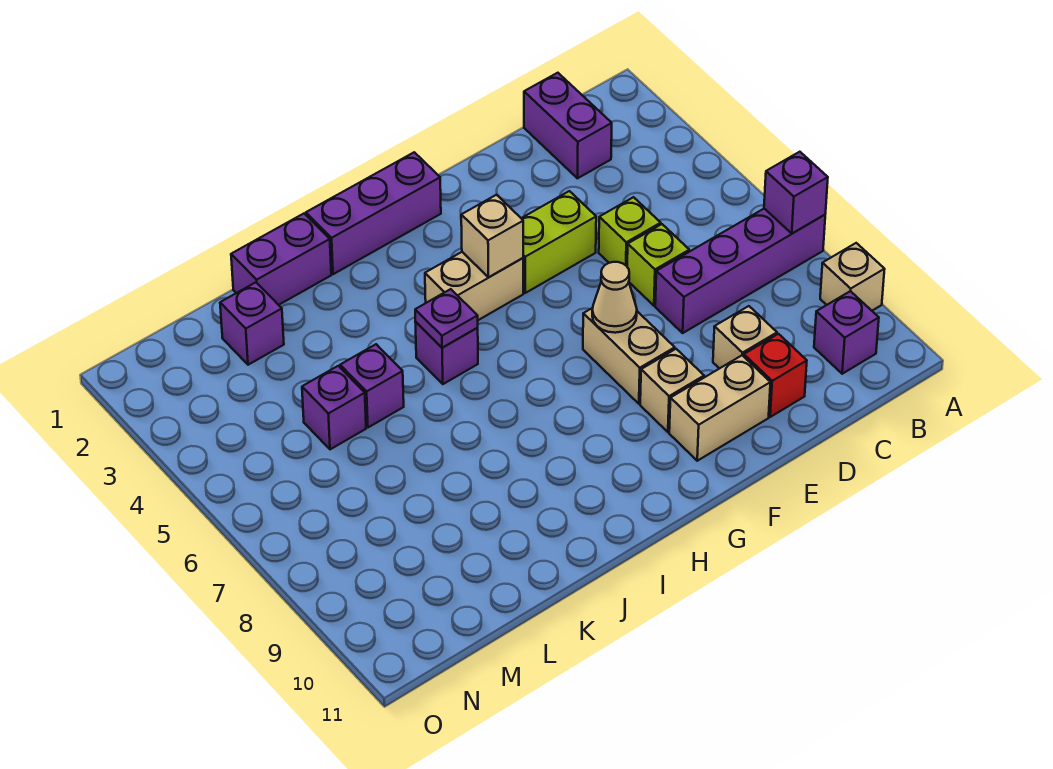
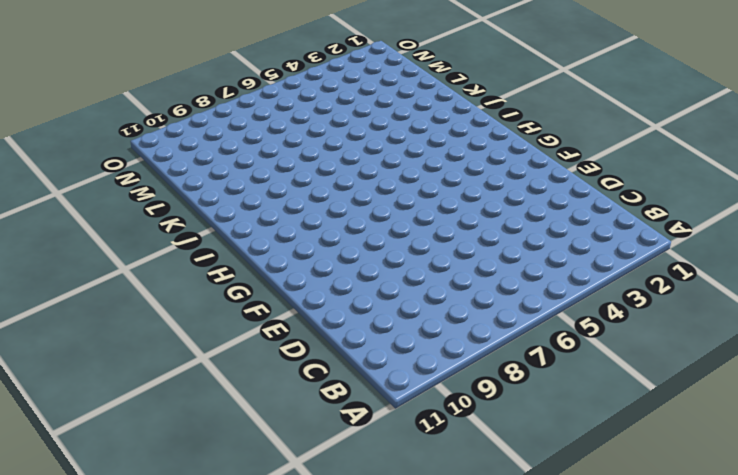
none -> purple 1x4 brick [655,209,825,333]
none -> tan 1x1 brick [820,243,885,311]
none -> purple 1x1 brick [814,291,879,374]

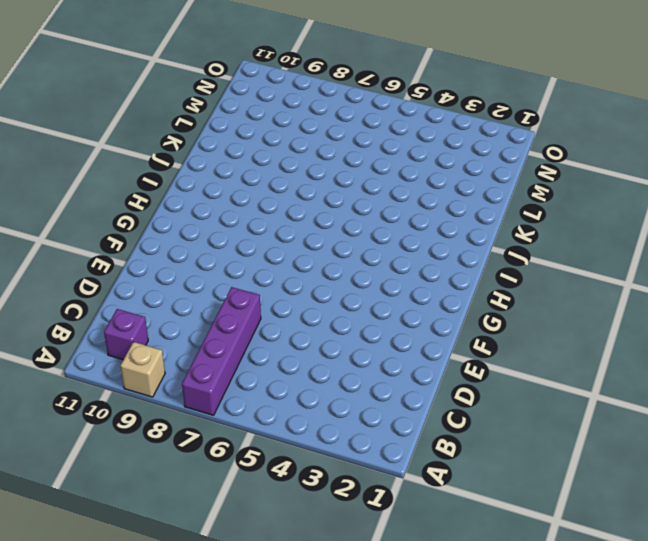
none -> purple 1x2 brick [524,73,612,178]
none -> lime 1x1 brick [599,197,661,266]
none -> lime 1x1 brick [627,224,689,306]

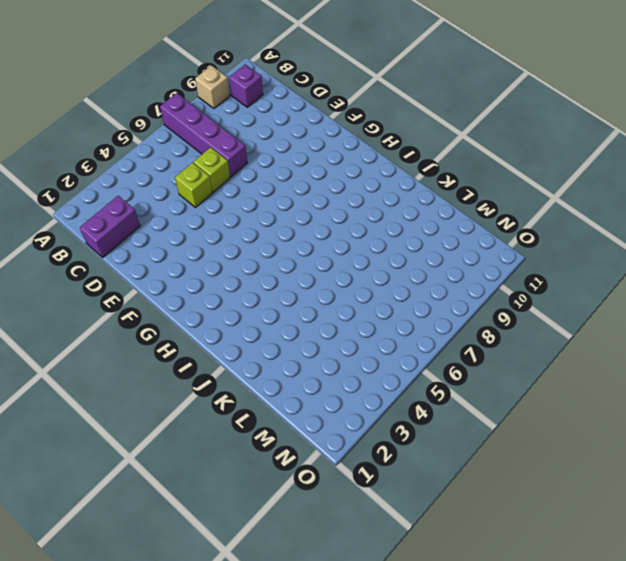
none -> tan 1x1 brick [713,306,777,369]
none -> red 1x1 brick [744,334,807,417]
none -> lime 1x2 brick [521,191,596,293]

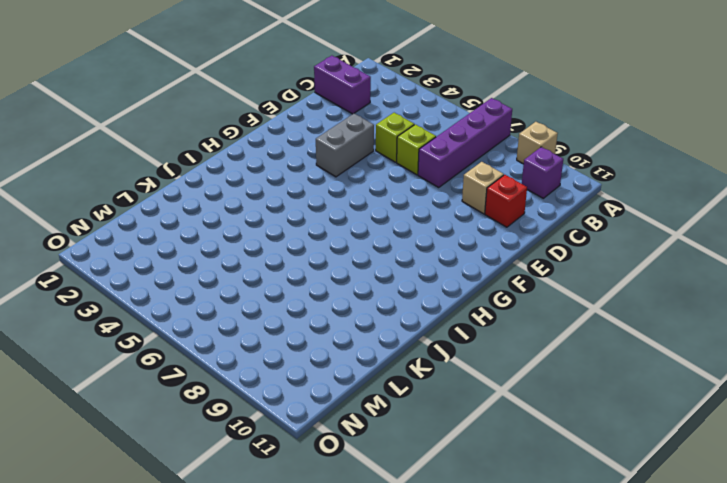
grey 1x2 brick [316,114,374,177] -> lime 1x2 brick [521,191,596,293]
none -> tan 1x2 brick [669,355,770,461]
none -> tan 1x2 brick [583,308,675,404]
none -> tan 1x1 brick [640,349,704,432]

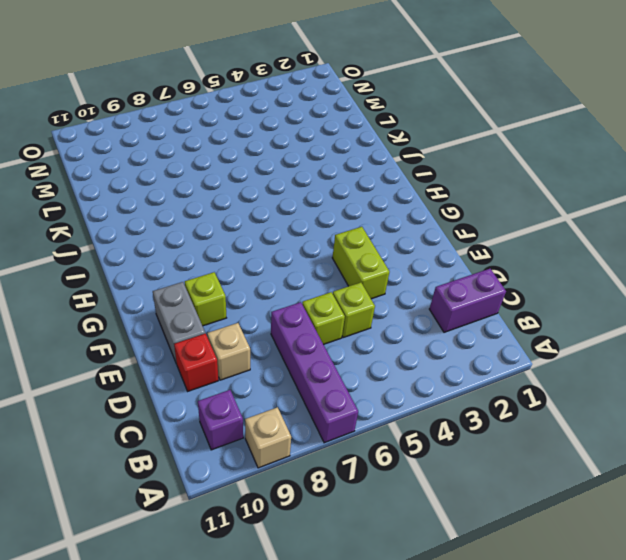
grey 1x2 brick [153,282,205,364] -> tan 1x2 brick [669,355,770,461]
lime 1x1 brick [185,272,226,326] -> tan 1x1 brick [640,349,704,432]
none -> tan 1x2 brick [583,308,675,404]
none -> purple 1x3 brick [306,152,441,274]
none -> tan 1x2 brick [425,252,523,320]

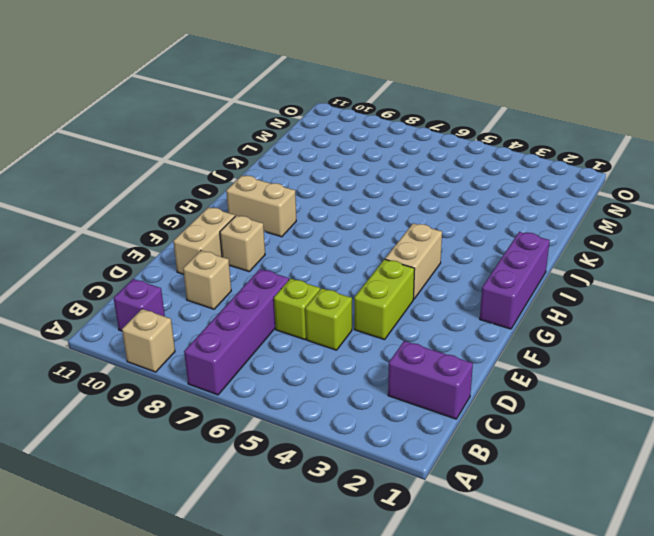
tan 1x2 brick [226,175,296,237] -> tan 1x2 brick moved to [583,308,675,404]
none -> red 1x1 brick [744,334,807,417]
none -> purple 1x1 brick [415,322,478,384]
none -> purple 1x2 brick [231,214,331,305]

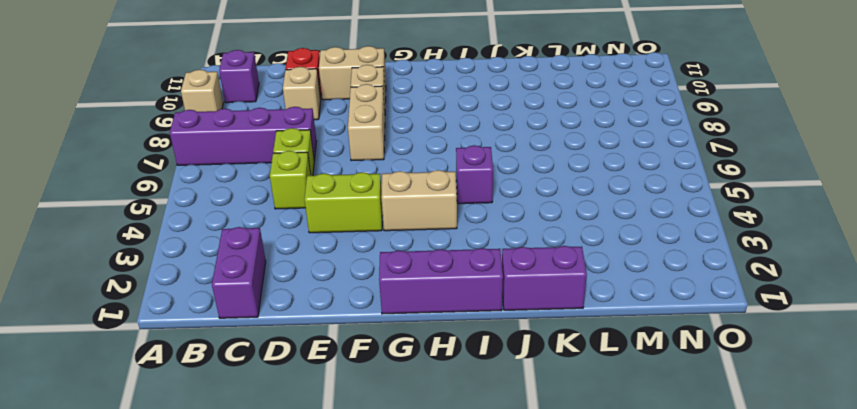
none -> purple 1x1 brick [340,344,404,427]
none -> purple 1x1 brick [220,282,284,365]
none -> purple 1x1 brick [302,366,366,449]

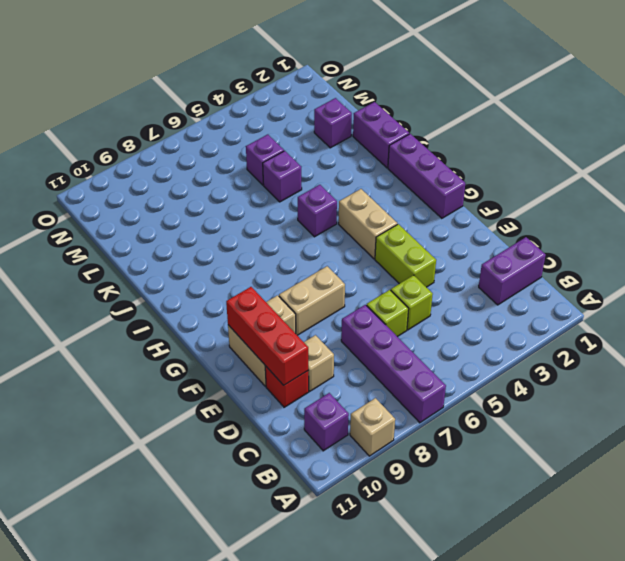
red 1x3 brick [226,287,308,385] -> none
none -> purple 1x1 brick [764,152,828,233]
none -> tan 1x1 cone [592,262,637,333]
none -> tan 1x1 brick [461,195,523,277]

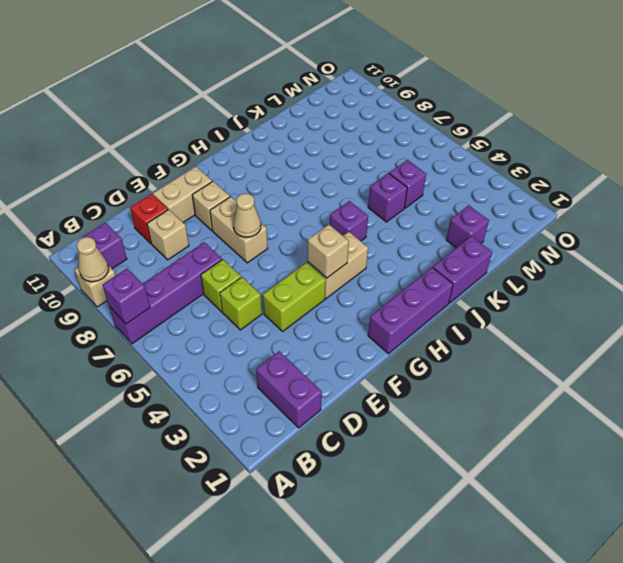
tan 1x1 cone [77,237,109,282] -> none
none -> purple 1x1 plate [415,289,478,348]

